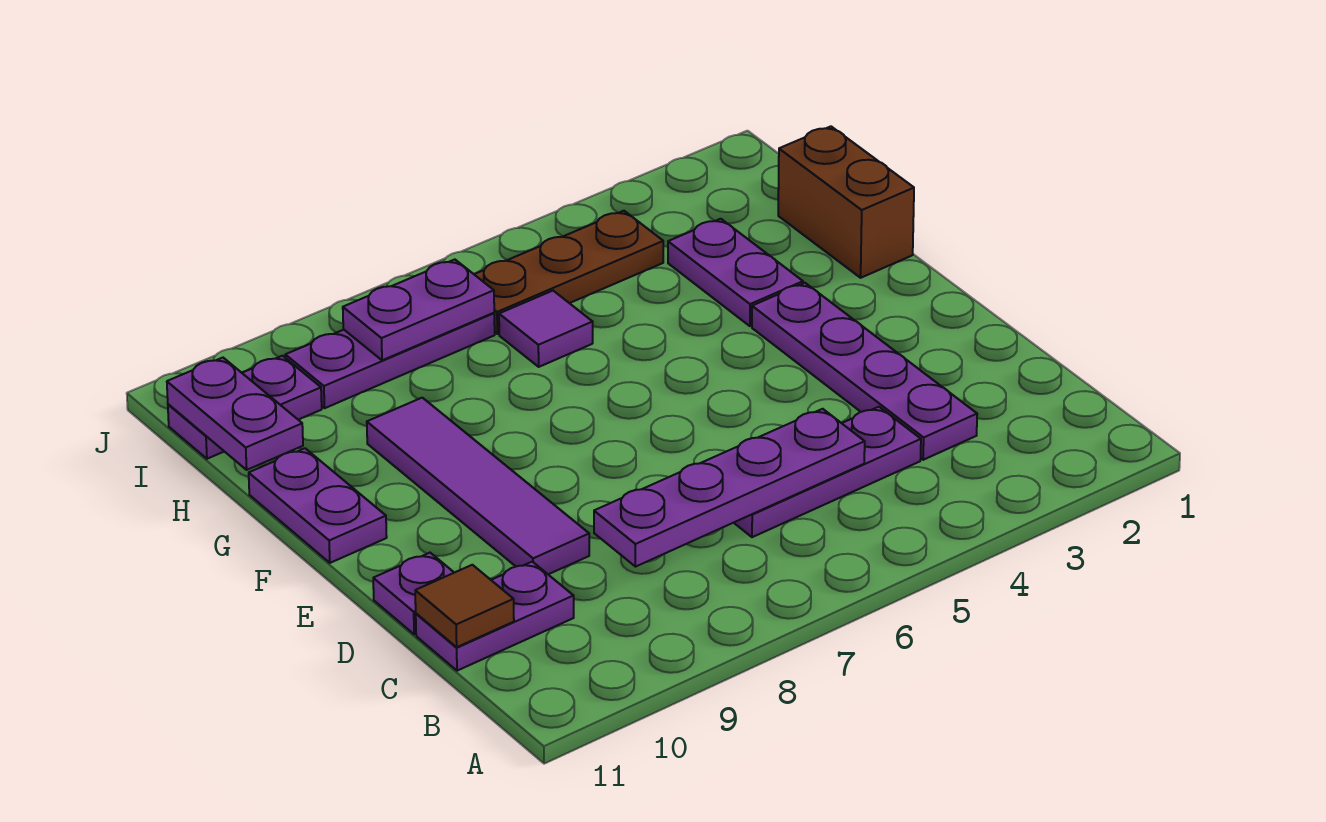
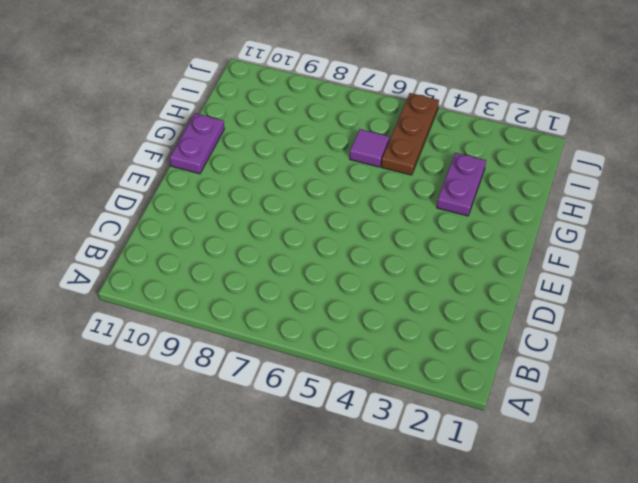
brown 1x3 plate [381,93,439,175] -> brown 1x3 plate turned to [474,211,663,334]
none -> purple 1x4 plate [752,283,977,460]
none -> purple 1x3 plate [734,407,921,537]
none -> purple 1x2 plate [416,562,574,671]

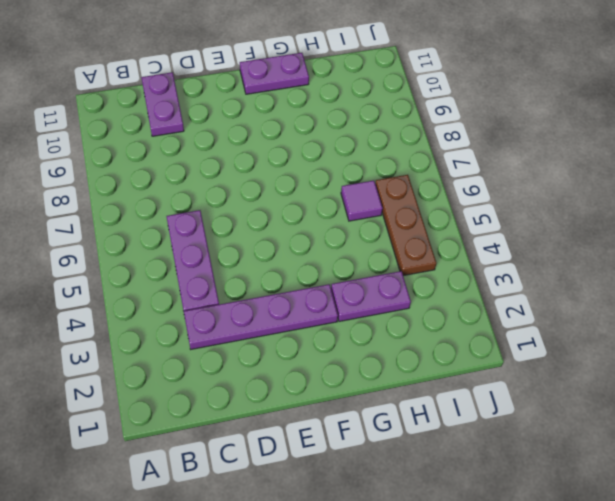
none -> purple 1x4 tile [367,398,589,574]
none -> purple 1x1 plate [373,553,454,634]
none -> brown 1x2 brick [778,126,914,278]

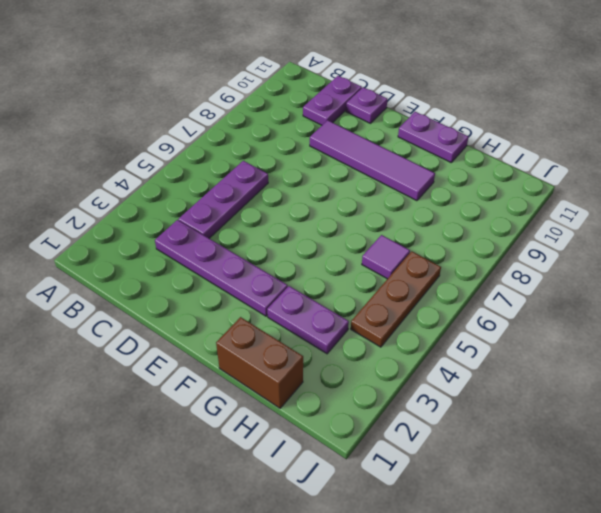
none -> purple 1x3 plate [285,313,495,408]
none -> purple 1x2 plate [168,356,322,459]
none -> purple 1x4 plate [594,409,865,567]

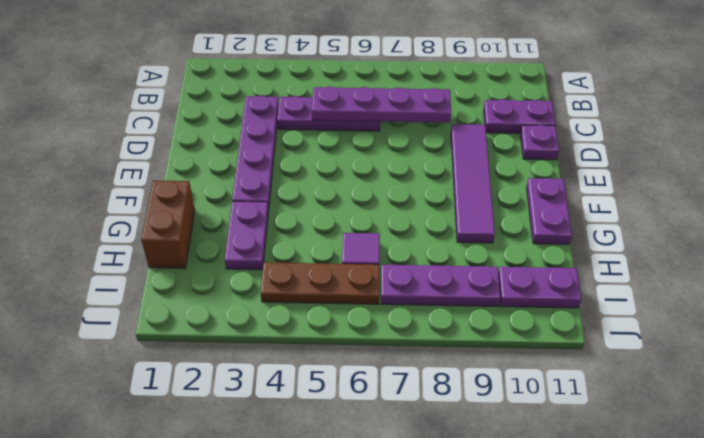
none -> brown 1x1 tile [415,565,514,647]
none -> purple 1x2 plate [167,358,303,470]
none -> purple 1x2 plate [343,260,494,360]

